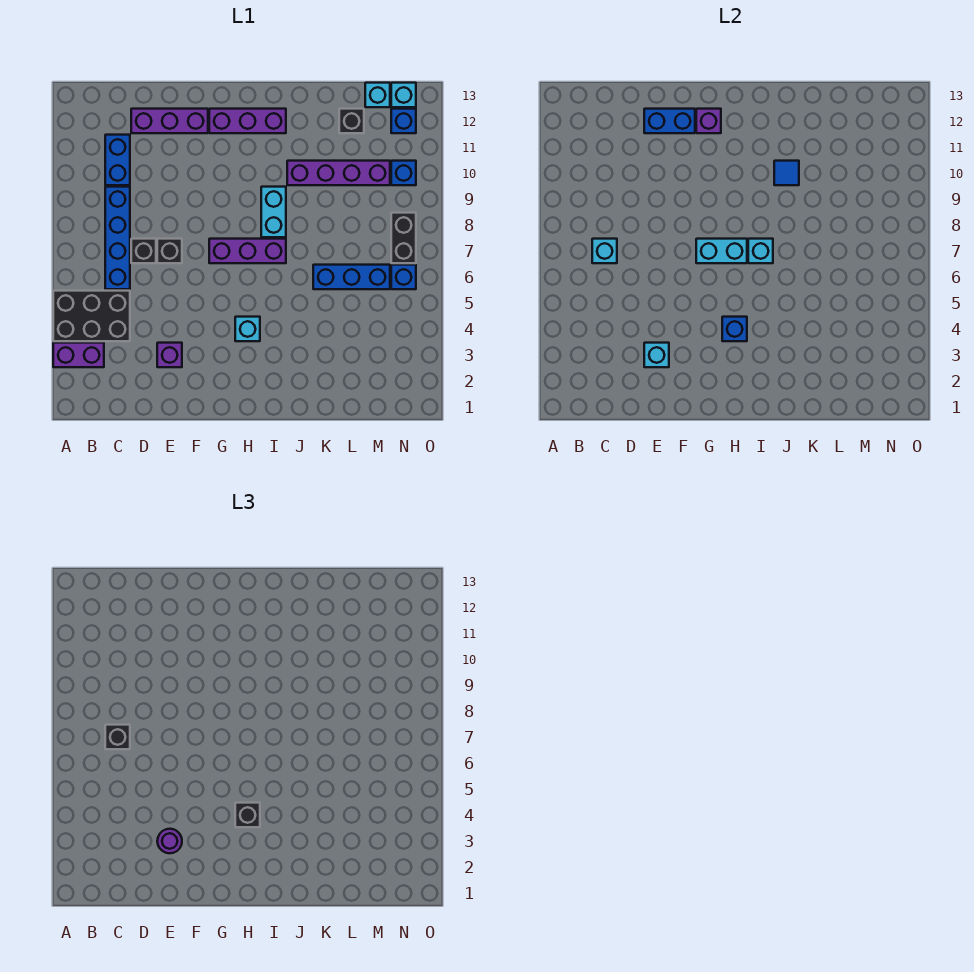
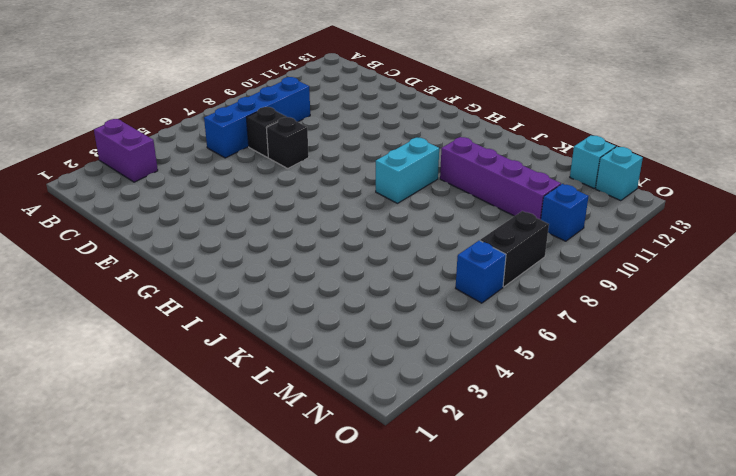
none -> black 2x3 brick [53,291,130,341]
none -> blue 1x2 brick [105,135,130,185]
none -> purple 1x3 brick [131,109,208,133]
none -> purple 1x1 brick [157,343,182,367]

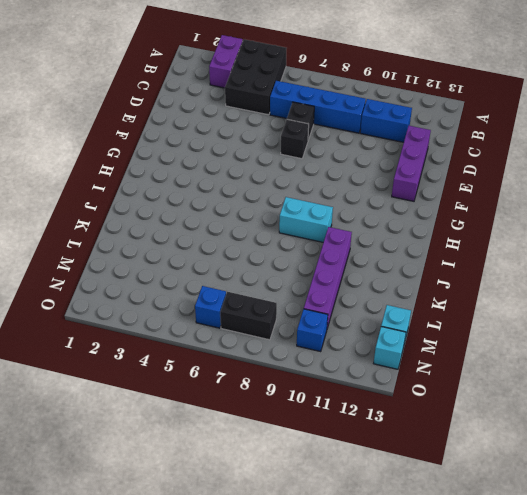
none -> purple 1x1 brick [157,343,182,367]
none -> purple 1x3 brick [209,239,286,263]
none -> purple 1x3 brick [209,109,286,133]
none -> cyan 1x1 brick [235,317,260,341]

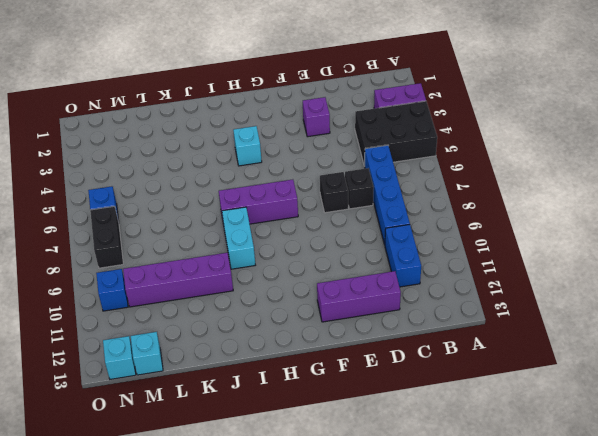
none -> purple 1x3 brick [209,109,286,133]
none -> blue 1x3 brick [313,265,390,289]
none -> black 1x1 brick [339,109,364,133]
none -> blue 1x1 brick [391,109,416,133]

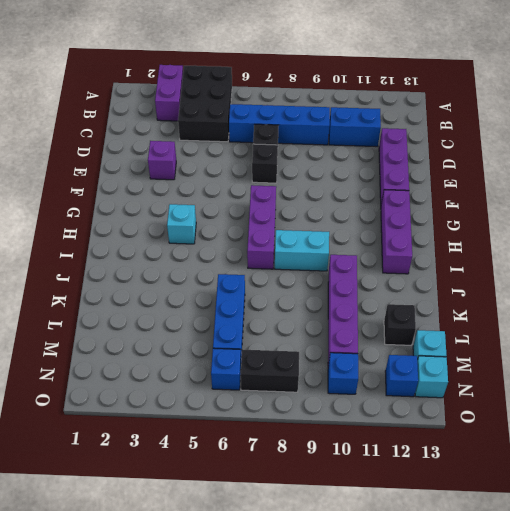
none -> cyan 1x1 brick [592,239,617,263]
none -> cyan 1x1 brick [644,343,669,367]
none -> blue 1x2 brick [644,109,695,133]
none -> cyan 1x2 brick [696,239,747,263]

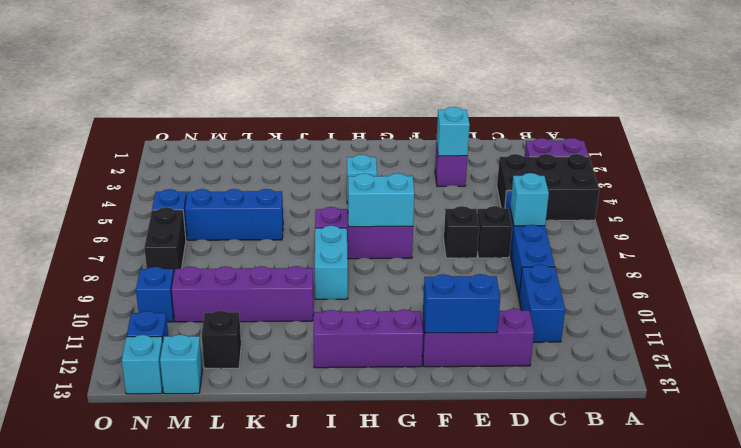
none -> purple 1x1 brick [696,109,721,133]
none -> blue 1x1 brick [722,317,747,341]
none -> cyan 1x1 brick [748,239,773,263]
none -> blue 1x1 tile [774,161,799,185]

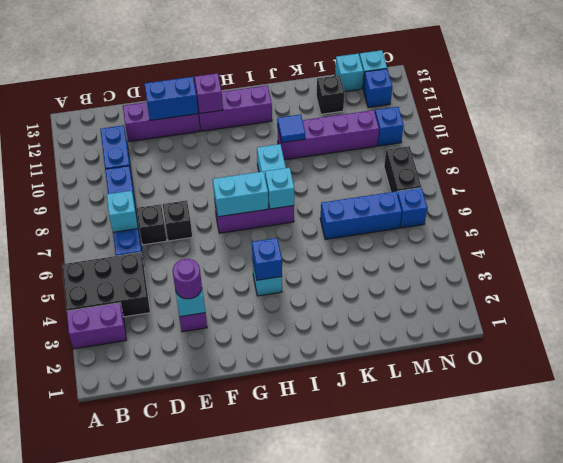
none -> black 1x1 brick [105,725,130,749]
none -> black 1x1 brick [235,803,260,827]

